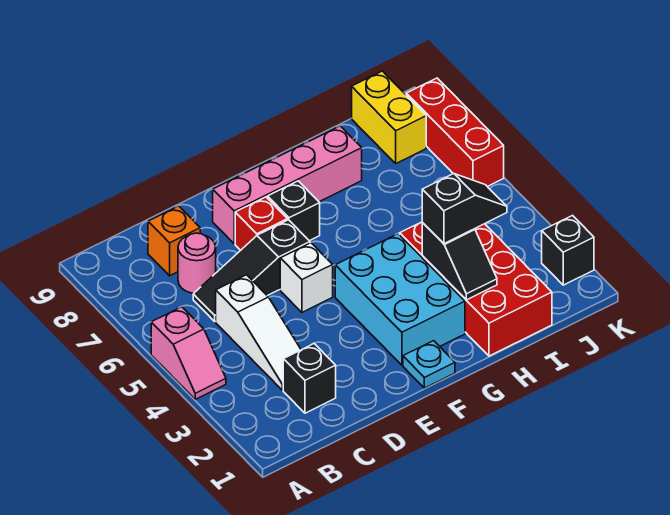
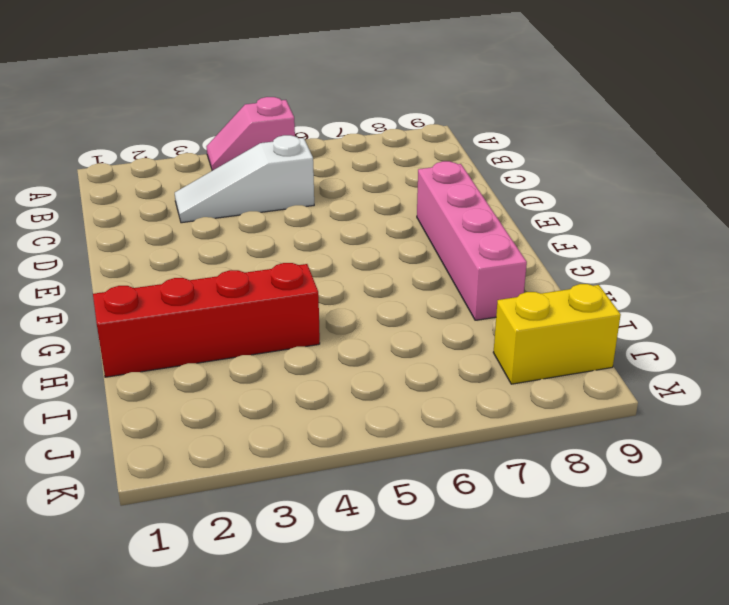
red 1x4 brick [93,263,320,377] -> red 2x4 brick [400,222,552,356]
none -> black 1x1 brick [283,344,336,413]
none -> black 1x3 slope [193,220,310,321]
none -> pink 1x1 round brick [178,233,216,293]

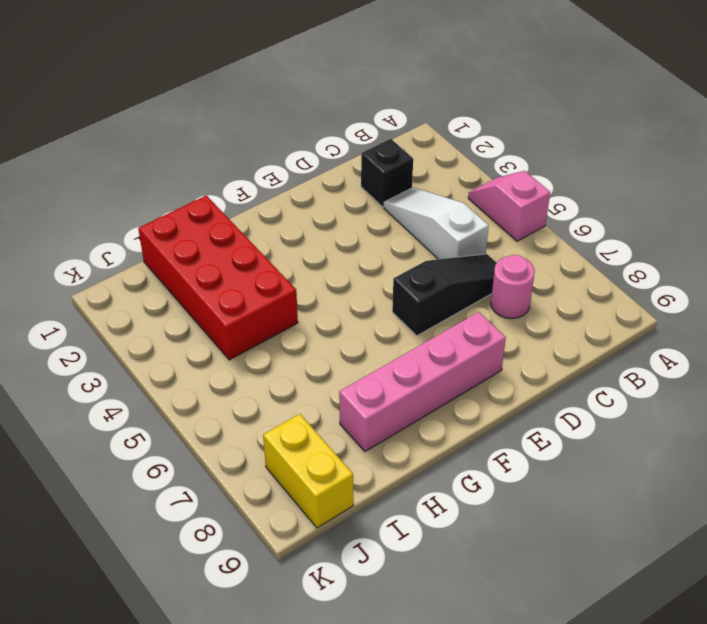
none -> orange 1x1 brick [148,206,200,276]
none -> white 1x1 brick [280,243,333,312]
none -> red 1x1 brick [235,197,287,250]

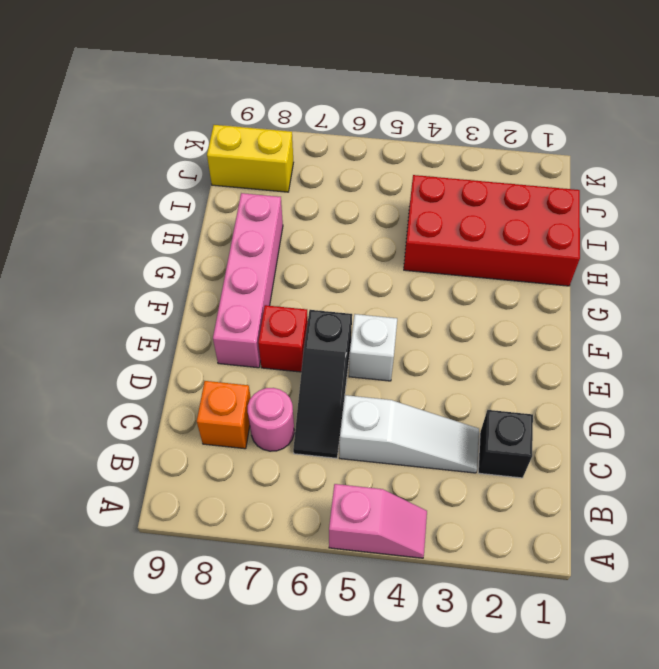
none -> cyan 1x1 plate [403,341,455,388]
none -> cyan 2x3 brick [335,234,465,365]
none -> black 1x1 brick [268,181,320,241]

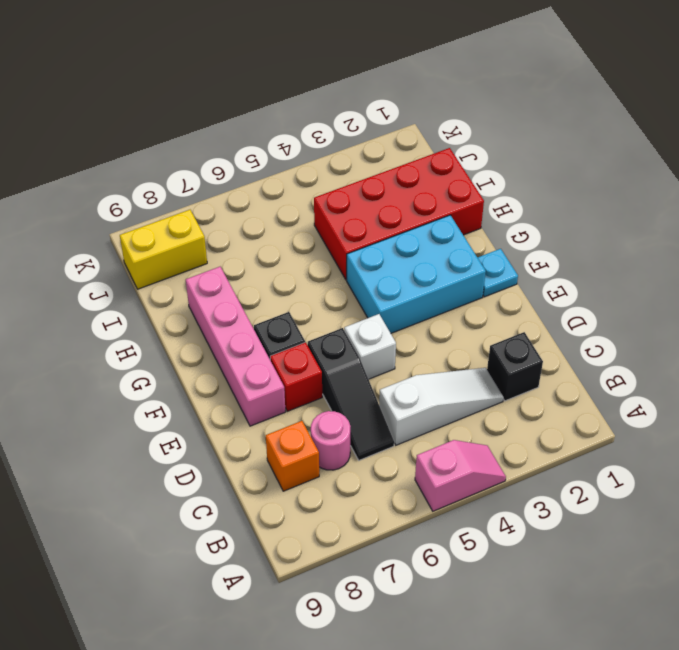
none -> black 1x1 brick [542,216,594,285]
none -> red 1x3 brick [406,78,504,187]
none -> black 1x2 slope [422,223,497,300]

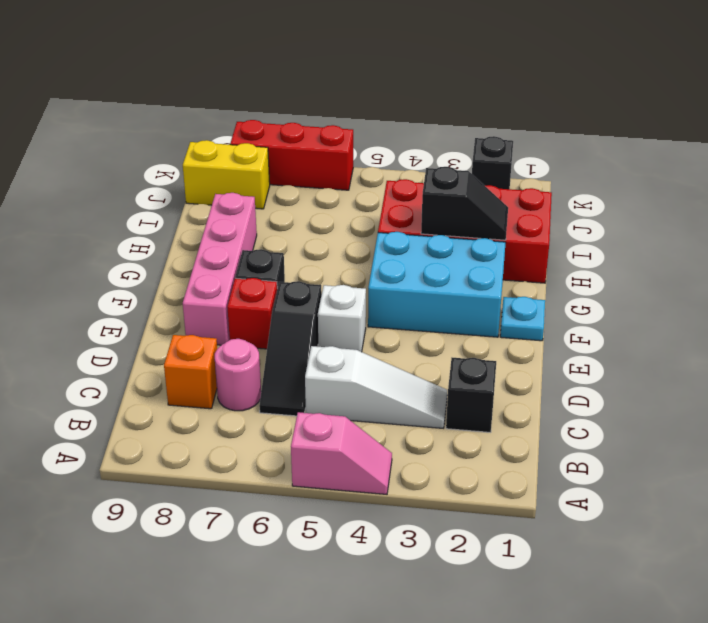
none -> black 1x2 slope [422,174,507,244]

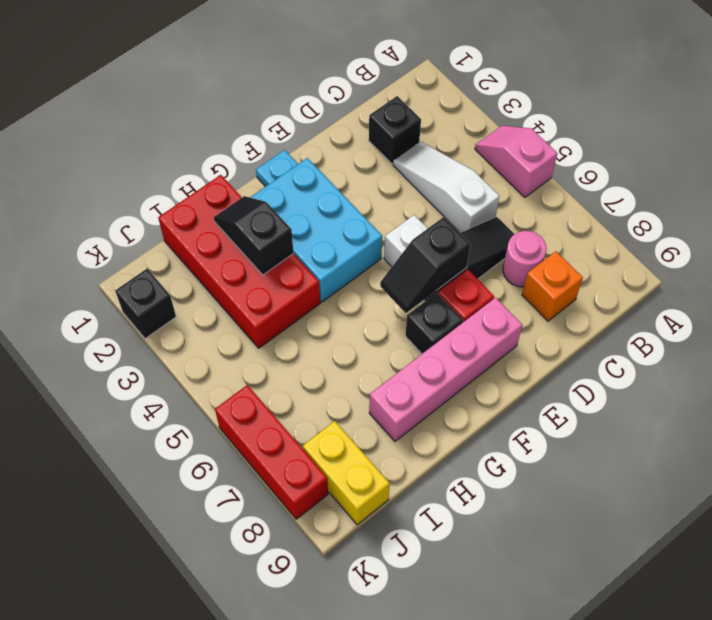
black 1x2 slope [380,217,470,313] -> black 1x2 slope moved to [422,174,507,244]

